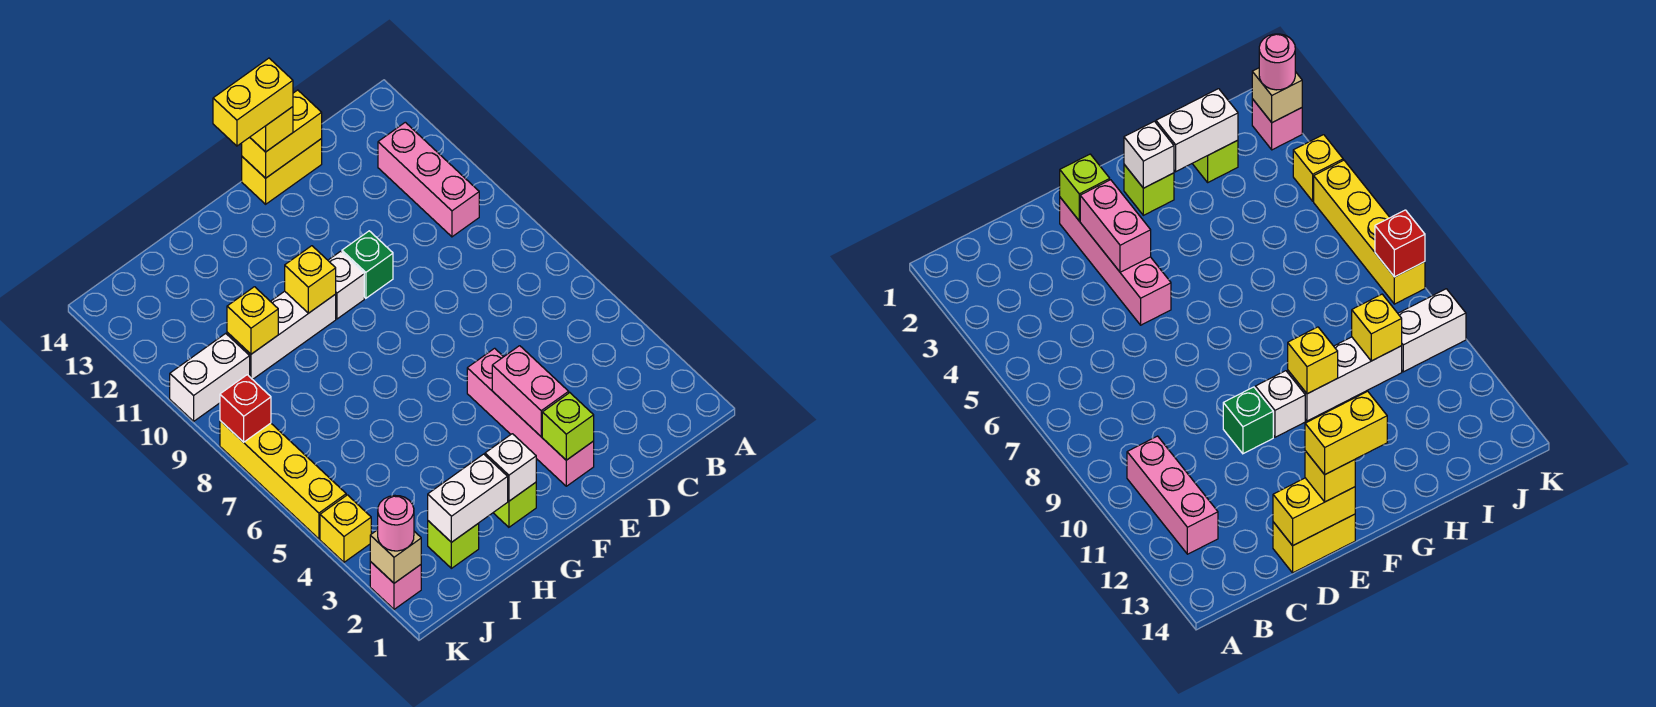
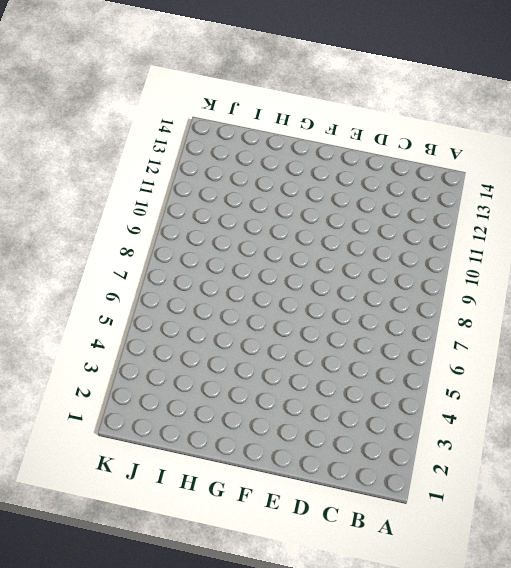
none -> pink 1x3 brick [378,122,479,237]
none -> yellow 1x2 brick [242,139,322,204]
none -> pink 1x4 brick [467,348,594,486]

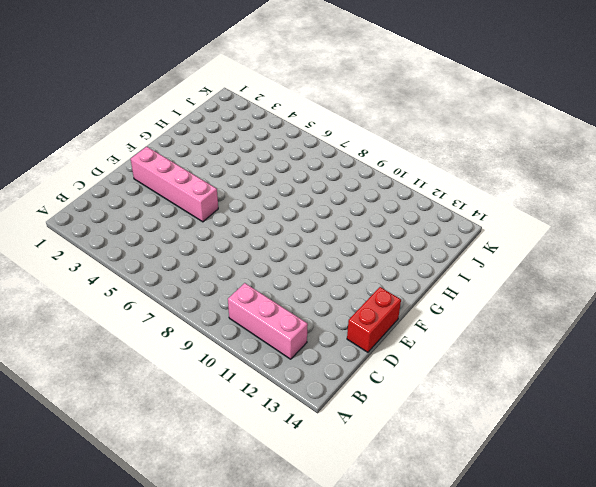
red 1x2 brick [347,287,401,352] -> yellow 1x2 brick [242,139,322,204]
none -> green 1x1 brick [342,231,393,298]
none -> white 1x1 brick [328,251,364,319]
none -> lime 1x1 brick [493,482,536,527]

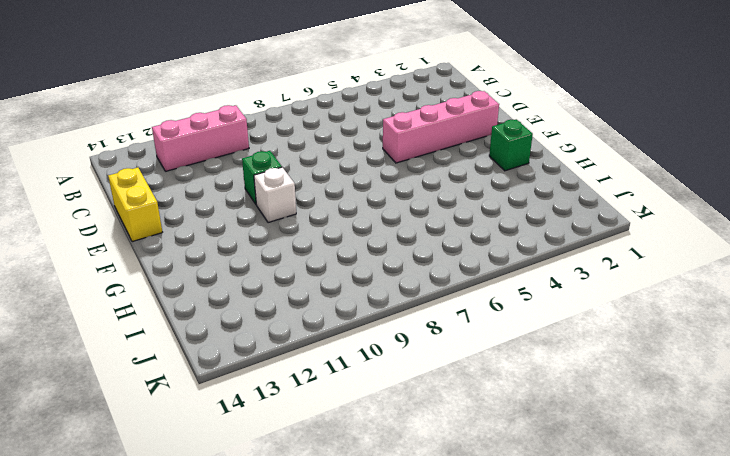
green 1x1 brick [489,119,533,171] -> lime 1x1 brick [493,482,536,527]
none -> white 1x3 brick [227,291,336,380]
none -> lime 1x1 brick [428,521,479,568]
none -> white 1x2 brick [170,333,250,421]

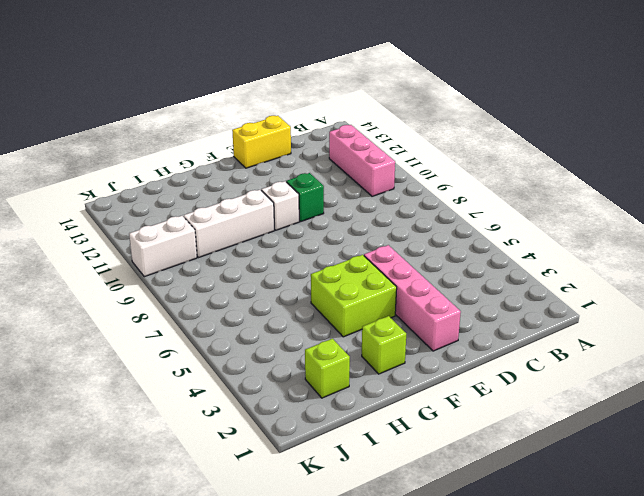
lime 2x2 brick [311,255,397,337] -> none
none -> pink 1x1 brick [370,562,421,609]
none -> yellow 1x1 brick [320,495,371,562]
none -> yellow 1x4 brick [220,421,346,539]

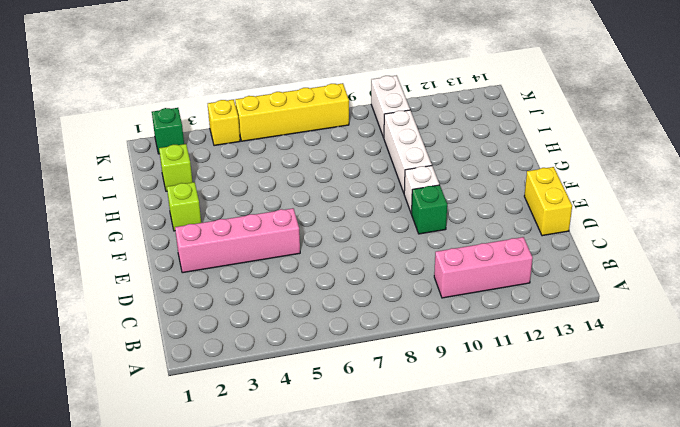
green 1x1 brick [152,108,184,154] -> pink 1x1 brick [370,562,421,609]
none -> yellow 1x2 brick [242,90,322,178]
none -> lime 1x1 brick [542,393,594,460]
none -> pink 1x2 brick [492,346,569,436]

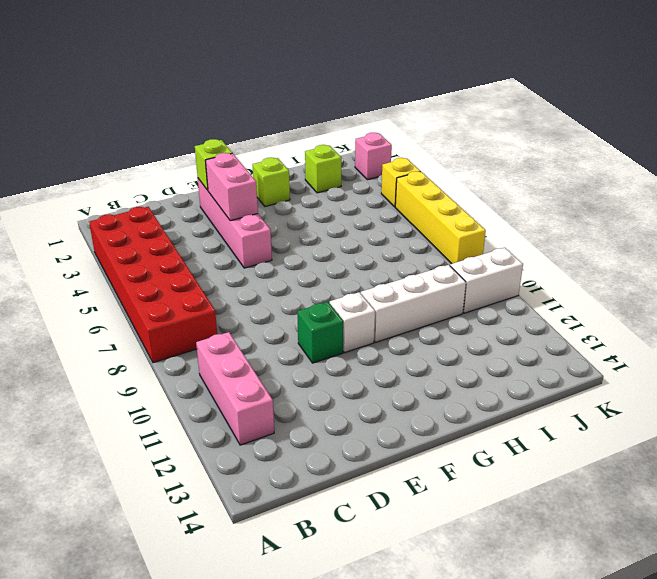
red 2x6 brick [89,207,217,363] -> none
none -> yellow 1x2 brick [242,139,322,204]
none -> yellow 1x2 brick [242,90,322,178]
none -> white 1x1 brick [485,434,536,501]

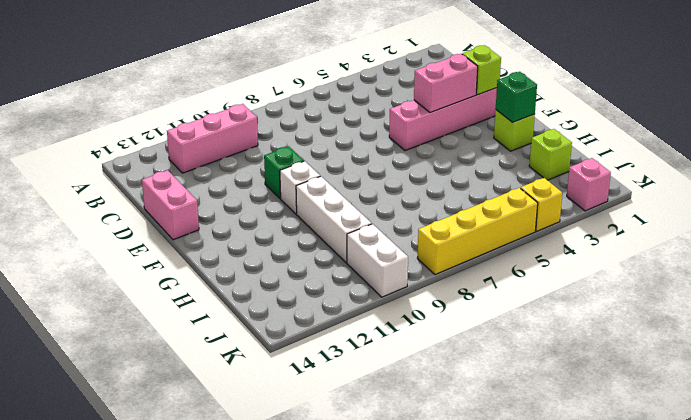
pink 1x2 brick [142,170,199,240] -> yellow 1x2 brick [242,139,322,204]
green 1x1 brick [496,72,537,122] -> white 1x1 brick [485,434,536,501]
none -> yellow 1x2 brick [242,90,322,178]
none -> yellow 1x1 brick [285,246,336,313]
none -> white 1x2 brick [428,454,508,542]

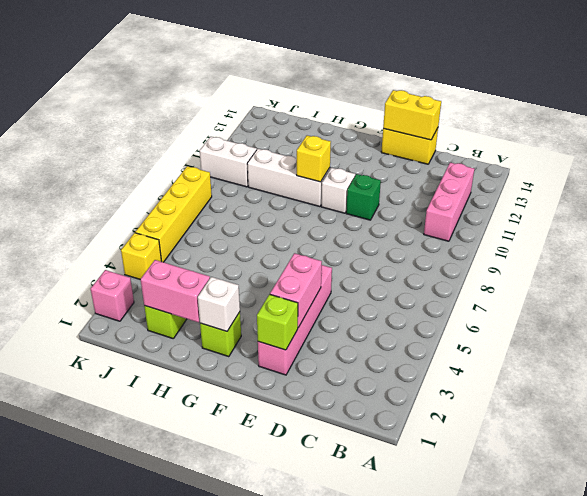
pink 1x2 brick [140,260,210,322] -> white 1x2 brick [428,454,508,542]
none -> yellow 1x1 brick [227,287,278,354]
none -> tan 1x1 brick [370,530,421,583]
none -> red 1x1 brick [220,375,271,442]

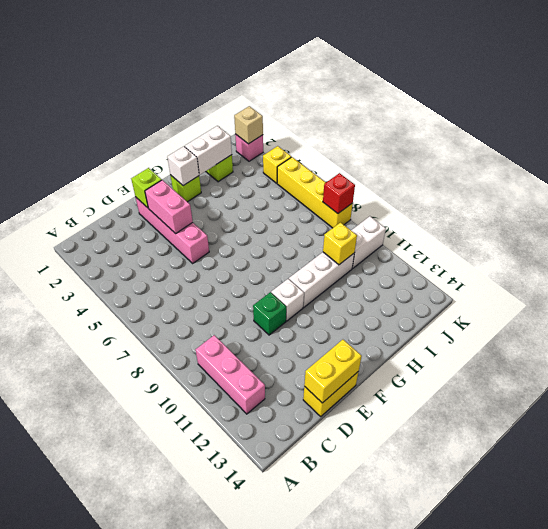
none -> yellow 1x1 brick [285,246,336,313]
none -> yellow 1x1 brick [250,107,293,152]
none -> pink 1x1 round brick [378,495,414,551]

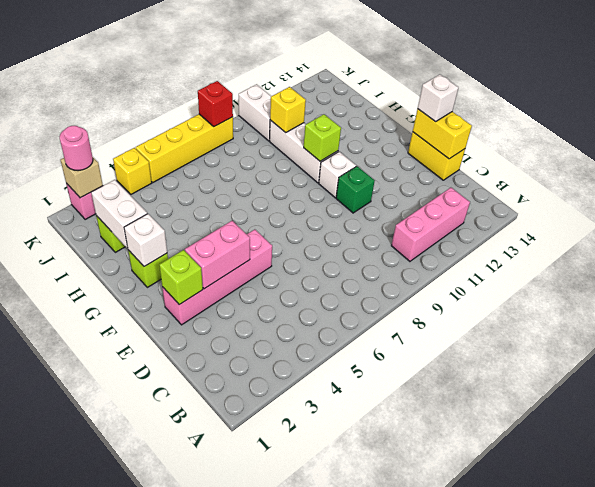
white 1x1 brick [418,75,458,122] -> yellow 1x1 brick [250,107,293,152]
lime 1x1 brick [304,114,341,161] -> yellow 1x1 brick [285,246,336,313]
none -> yellow 1x2 brick [213,58,293,146]

